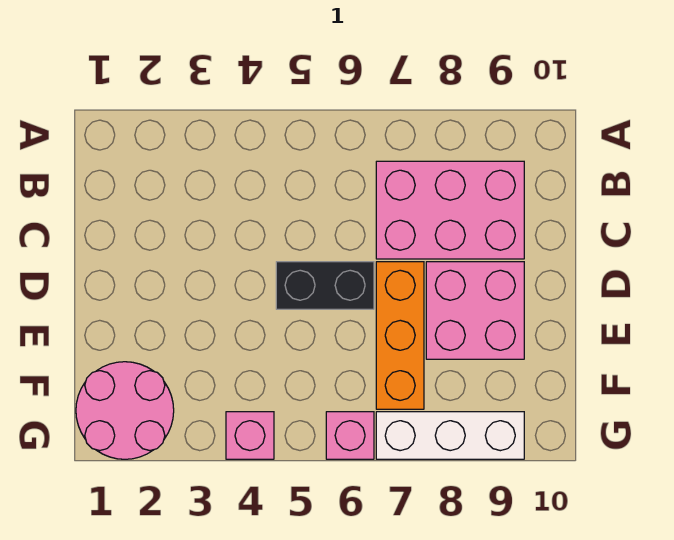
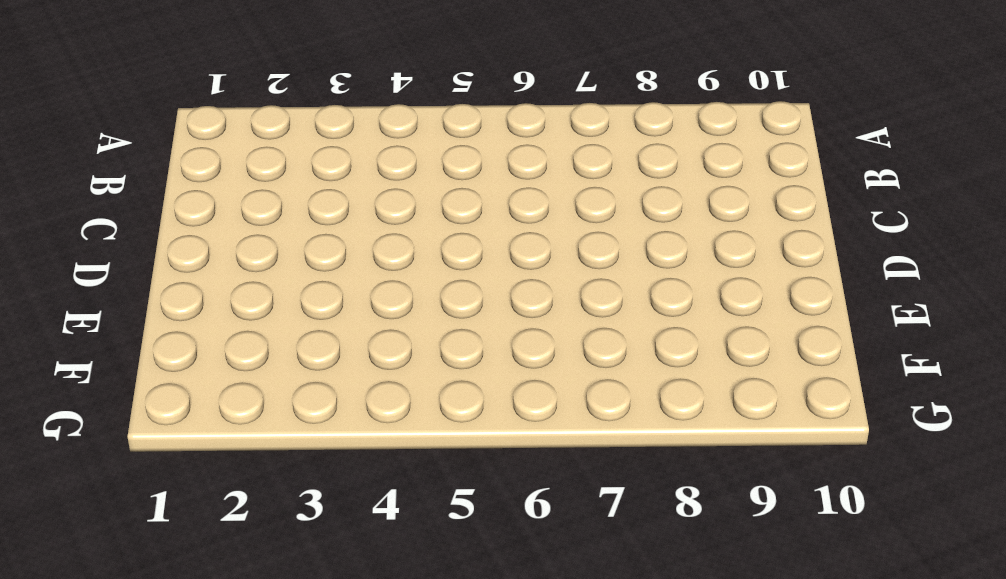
none -> pink 2x3 brick [376,161,524,259]
none -> black 1x2 brick [276,262,374,309]

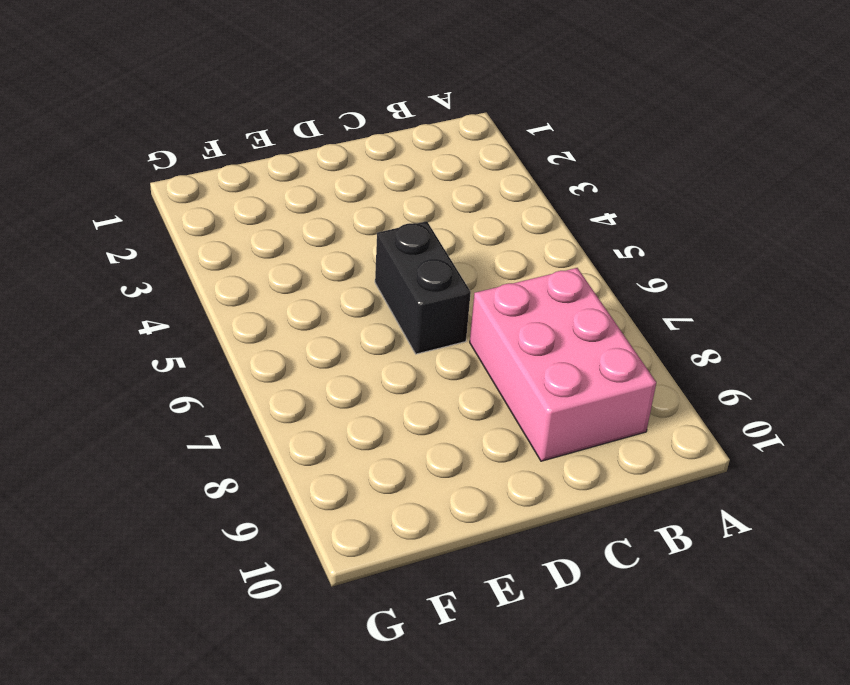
none -> orange 1x3 brick [376,262,424,409]
none -> pink 2x2 brick [426,262,524,359]

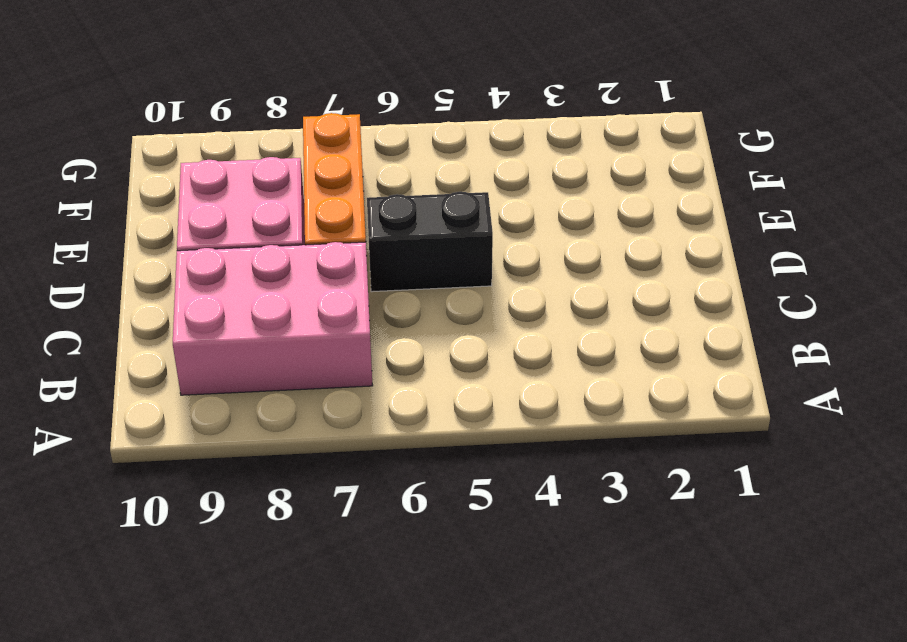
none -> pink 2x2 round brick [76,362,174,459]
none -> pink 1x1 brick [226,412,274,459]

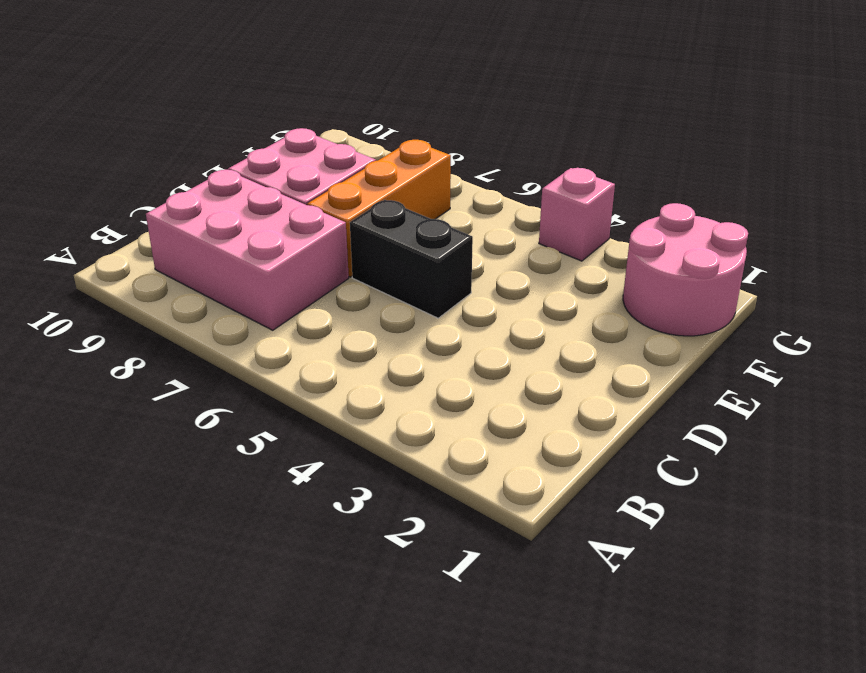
none -> pink 1x1 brick [326,412,374,459]
none -> white 1x3 brick [376,412,524,459]

